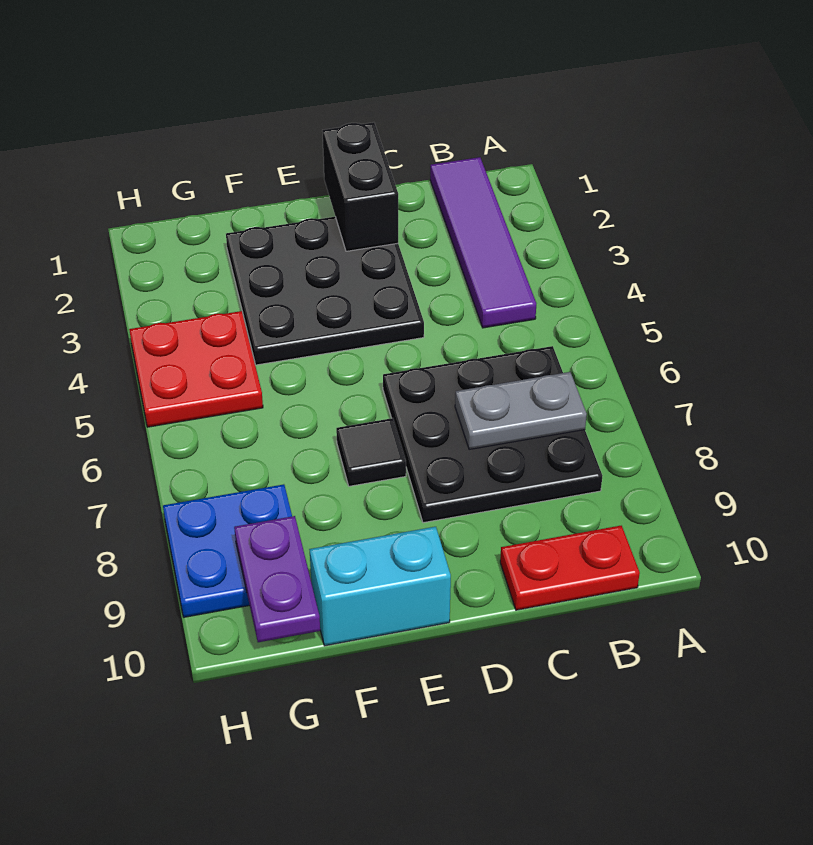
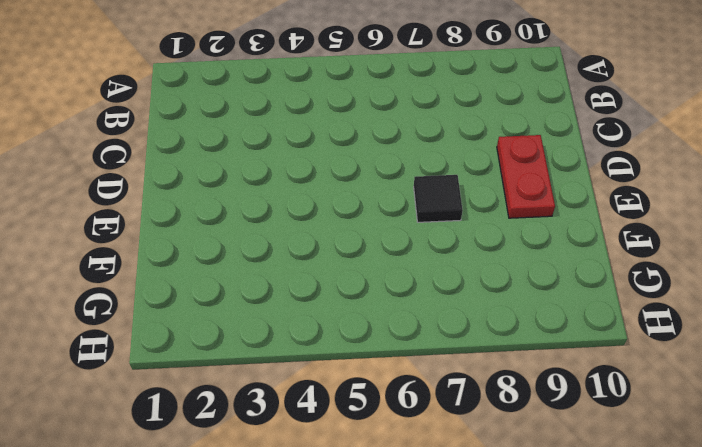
red 1x2 plate [497,135,555,218] -> red 1x2 plate moved to [500,526,640,610]
none -> purple 1x4 tile [430,157,536,328]
none -> black 3x3 plate [383,346,602,523]

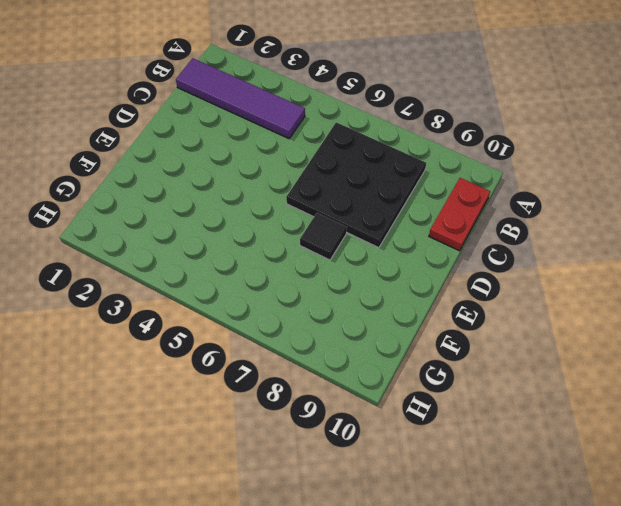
none -> black 3x3 plate [226,217,424,365]
none -> cyan 1x2 brick [309,527,451,646]

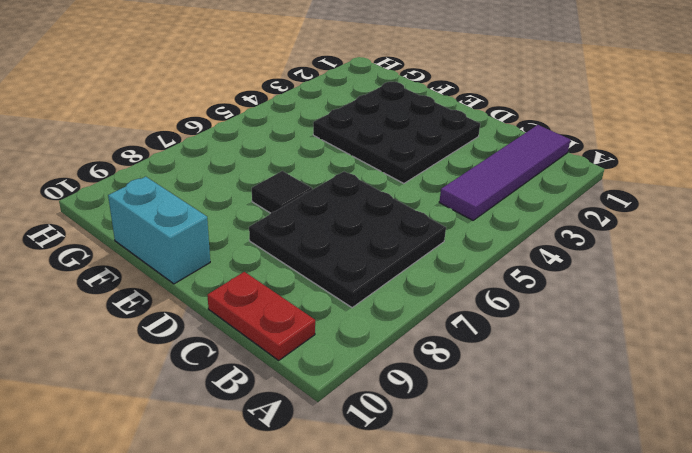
none -> red 2x2 plate [129,311,263,427]
none -> blue 2x2 plate [163,484,292,617]

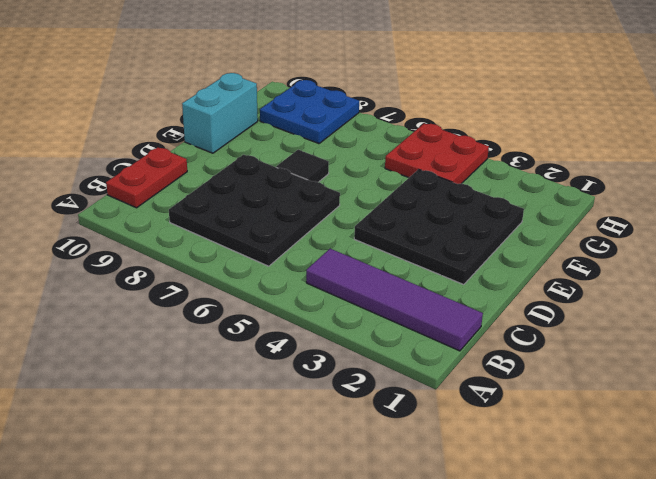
none -> grey 1x2 plate [455,372,587,450]
none -> black 1x2 brick [322,122,398,251]

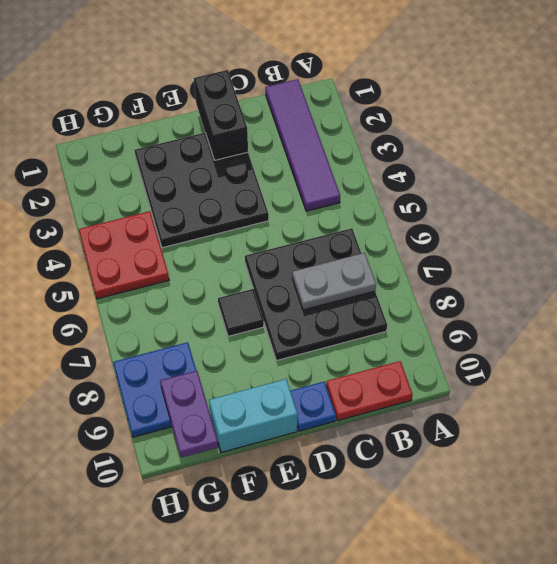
blue 1x1 plate [290,382,336,431] -> none

